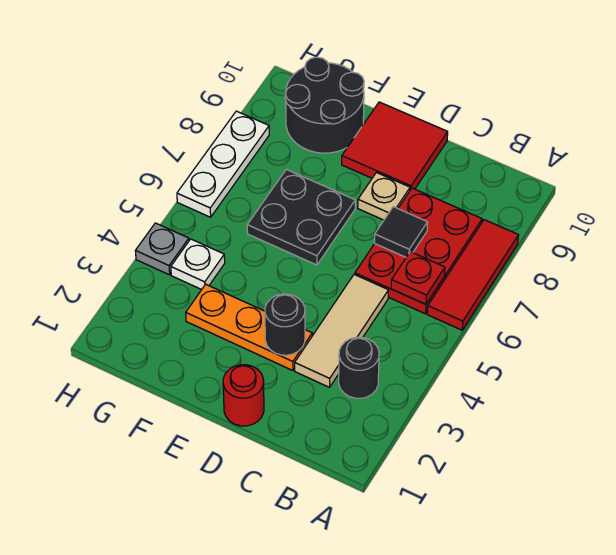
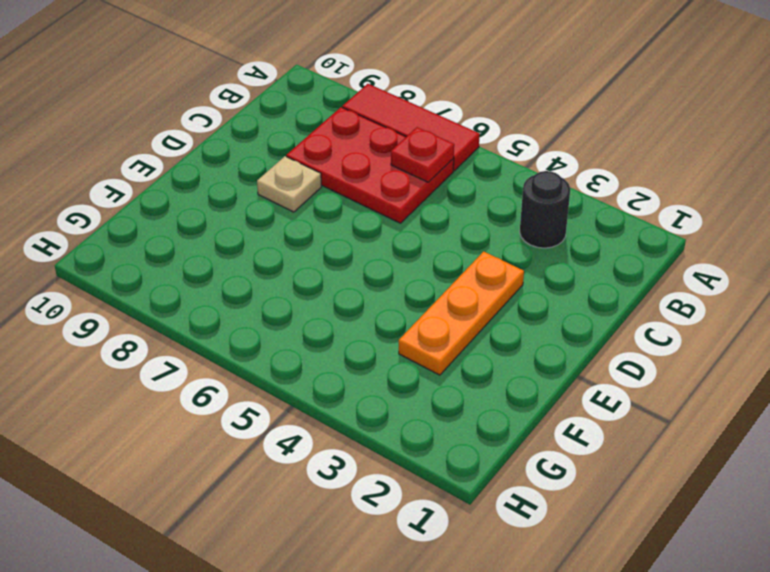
none -> tan 1x3 tile [295,275,389,387]
none -> red 1x1 round brick [223,365,264,426]
none -> red 2x2 tile [342,102,448,190]

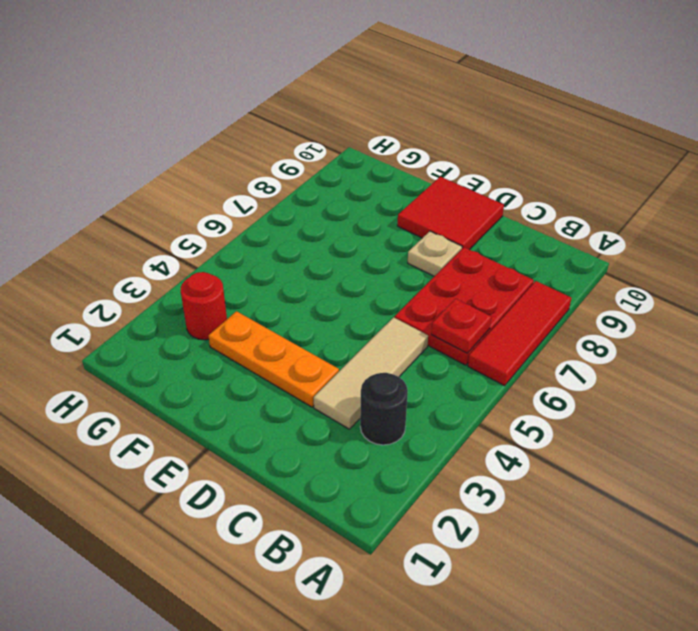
red 1x1 round brick [181,272,227,340] -> red 1x1 round brick moved to [223,365,264,426]
none -> black 2x2 plate [247,169,355,265]
none -> black 2x2 round brick [285,57,364,153]
none -> white 1x1 plate [171,239,225,290]

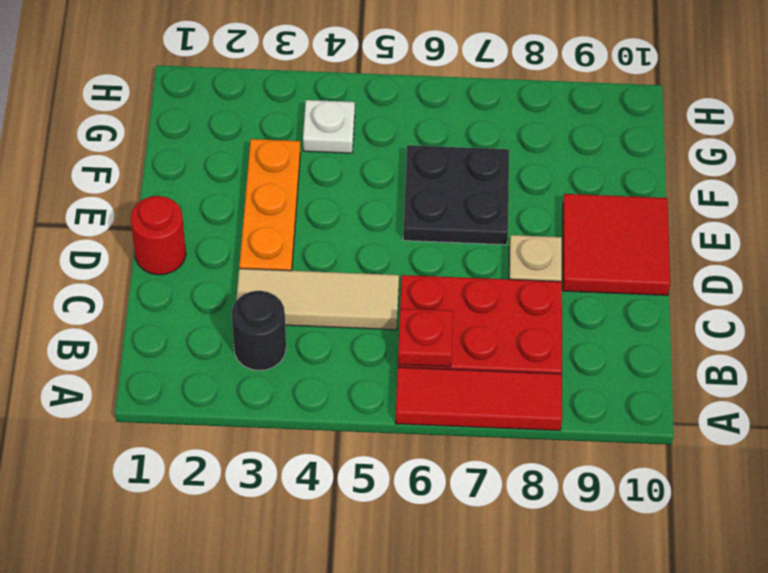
none -> black 2x2 round brick [285,57,364,153]
none -> grey 1x1 plate [136,223,189,275]
none -> white 1x3 plate [177,111,269,217]

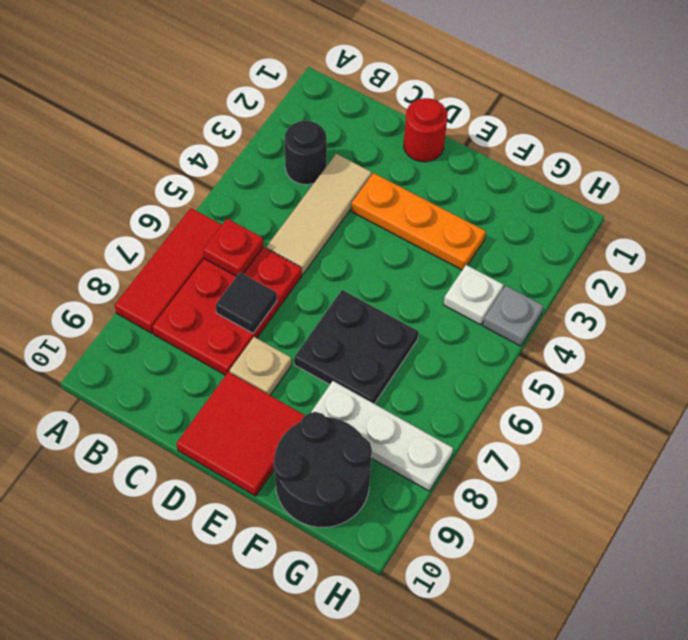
white 1x3 plate [311,381,453,491] -> white 1x3 plate turned to [177,111,269,217]
none -> black 1x1 round brick [265,294,305,355]

